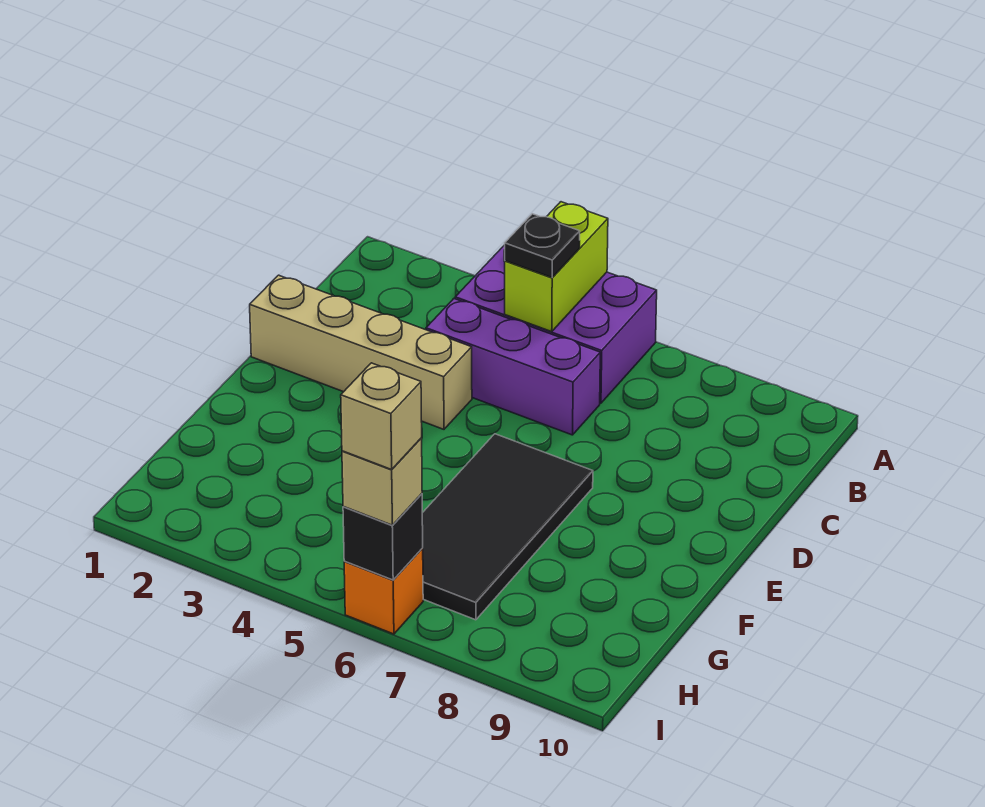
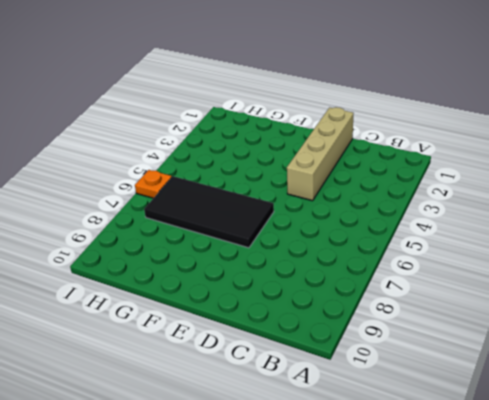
orange 1x1 plate [135,170,172,198] -> orange 1x1 brick [344,549,423,634]
none -> purple 2x3 brick [455,245,657,403]
none -> purple 1x3 brick [426,299,600,435]

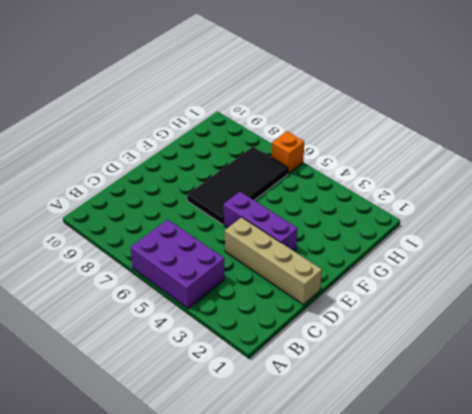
purple 1x3 brick [223,192,298,251] -> purple 1x3 brick moved to [426,299,600,435]
none -> lime 1x2 brick [505,202,608,332]
none -> black 1x1 brick [343,494,423,580]

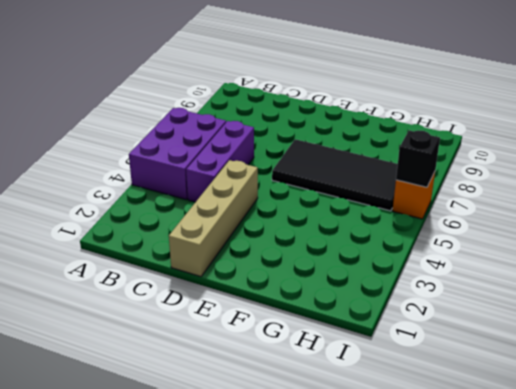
none -> lime 1x2 brick [505,202,608,332]
none -> black 1x1 plate [505,214,580,278]

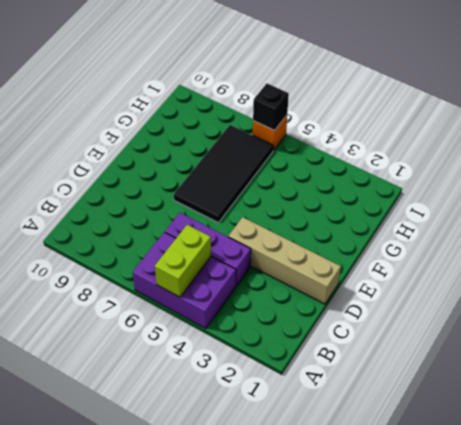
none -> black 1x1 plate [505,214,580,278]
none -> tan 1x1 brick [342,438,422,525]

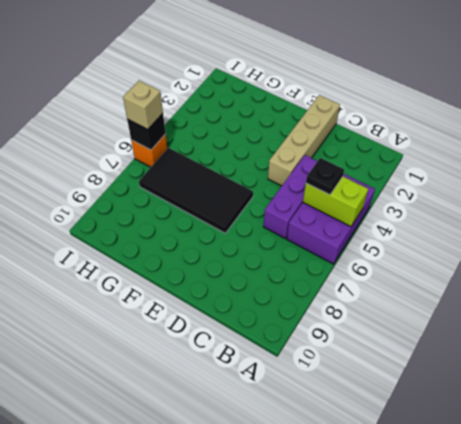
none -> tan 1x1 brick [341,363,422,470]

